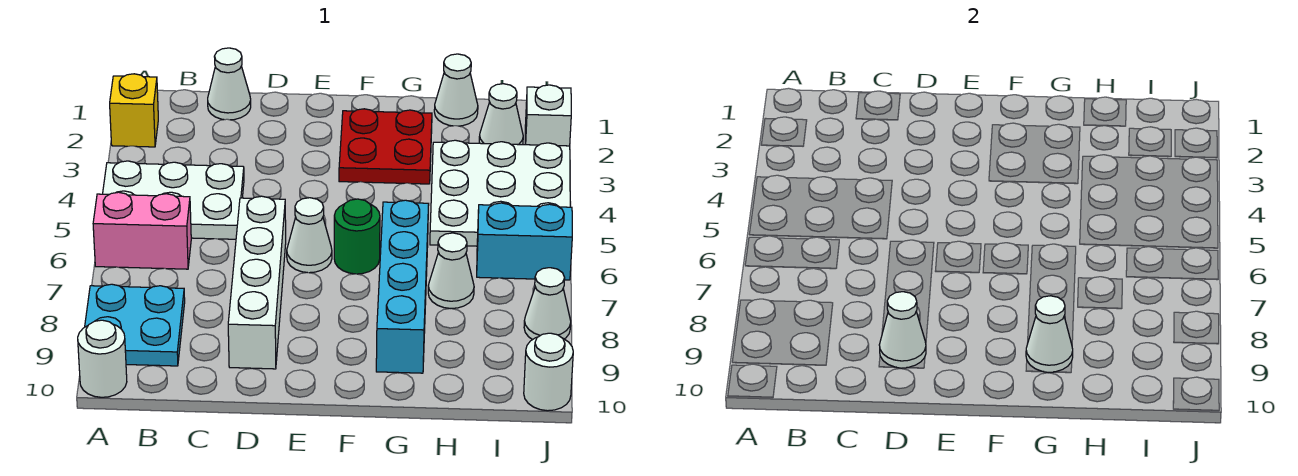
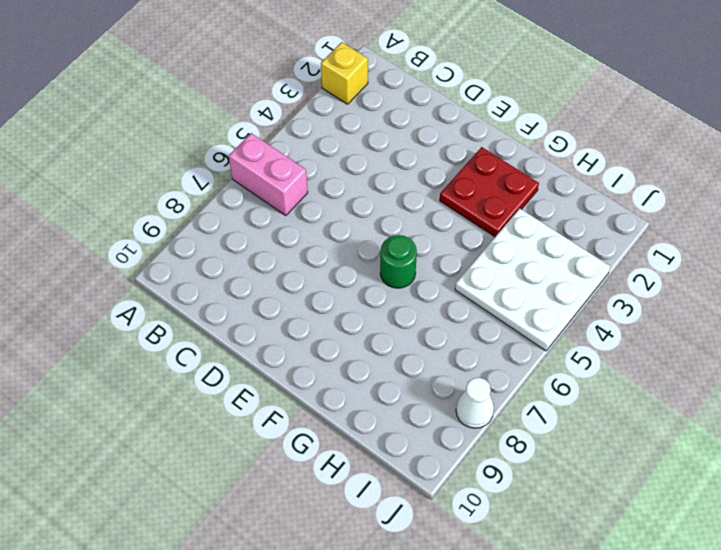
none -> white 2x3 plate [103,161,244,239]
none -> cyan 2x2 plate [85,284,185,366]
none -> white 1x1 round brick [78,320,127,397]

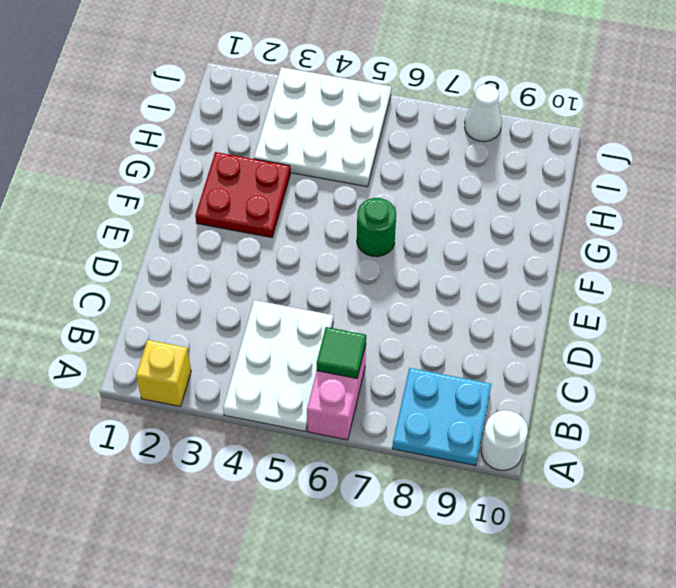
green 1x1 tile [317,327,366,378] -> none
none -> white 1x1 cone [208,48,251,120]
none -> white 1x4 brick [228,196,286,369]
none -> white 1x1 cone [287,198,332,273]

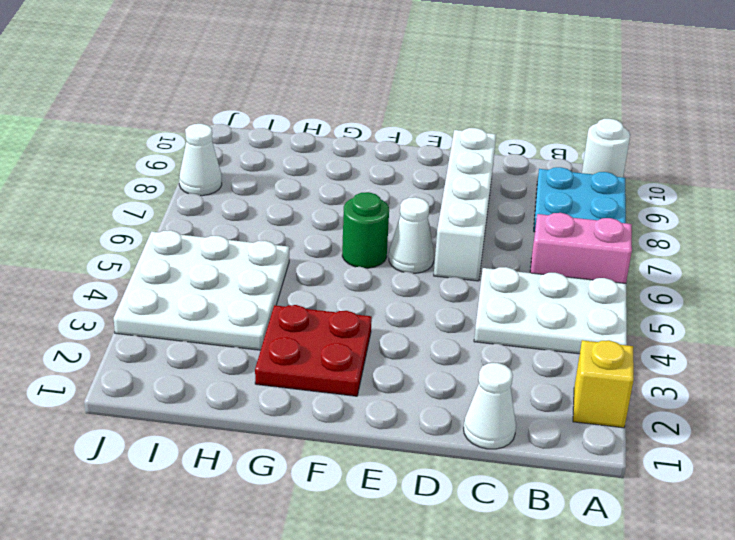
none -> cyan 1x4 brick [376,200,429,373]
none -> white 1x1 cone [434,54,478,126]
none -> white 1x1 cone [428,233,474,309]

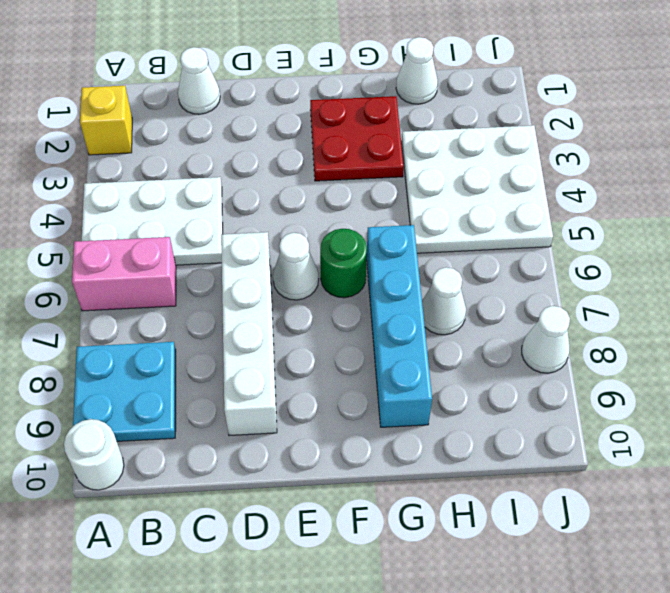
none -> white 1x1 cone [479,84,523,145]
none -> cyan 1x2 brick [477,203,572,280]
none -> white 1x1 brick [525,85,571,146]

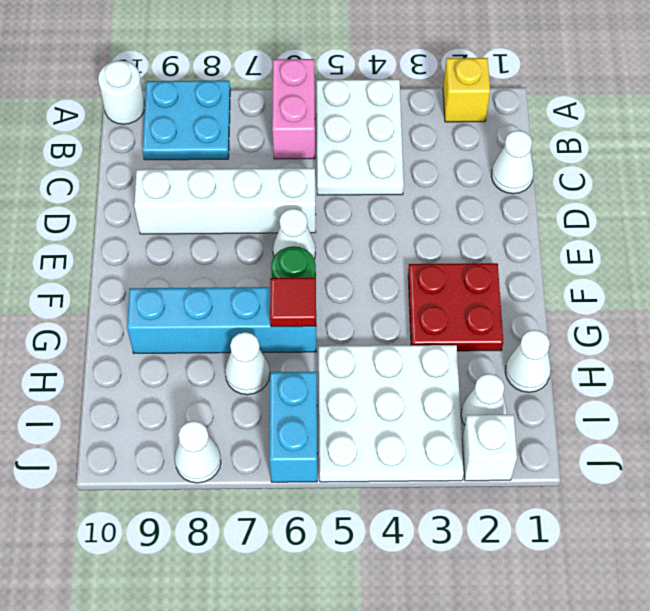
red 1x1 tile [270,278,316,327] -> none
none -> white 1x1 round brick [524,333,573,411]
none -> white 1x1 cone [879,292,926,368]
none -> white 1x1 cone [1026,296,1073,373]

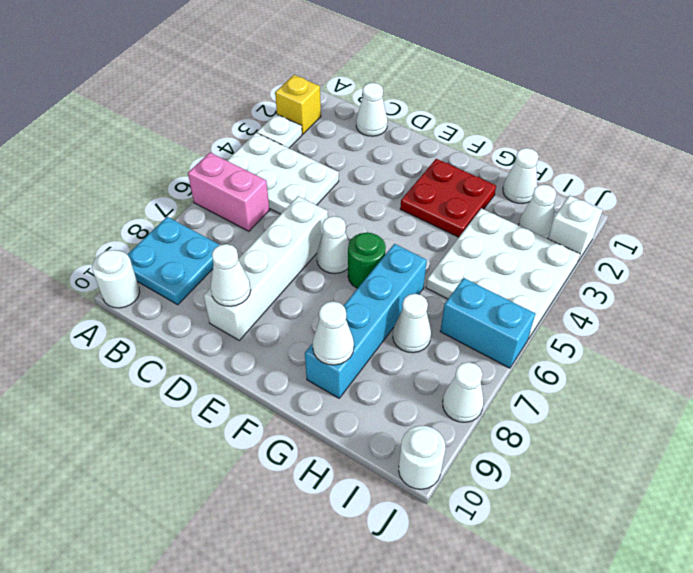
white 1x1 plate [257,114,302,148] -> none

